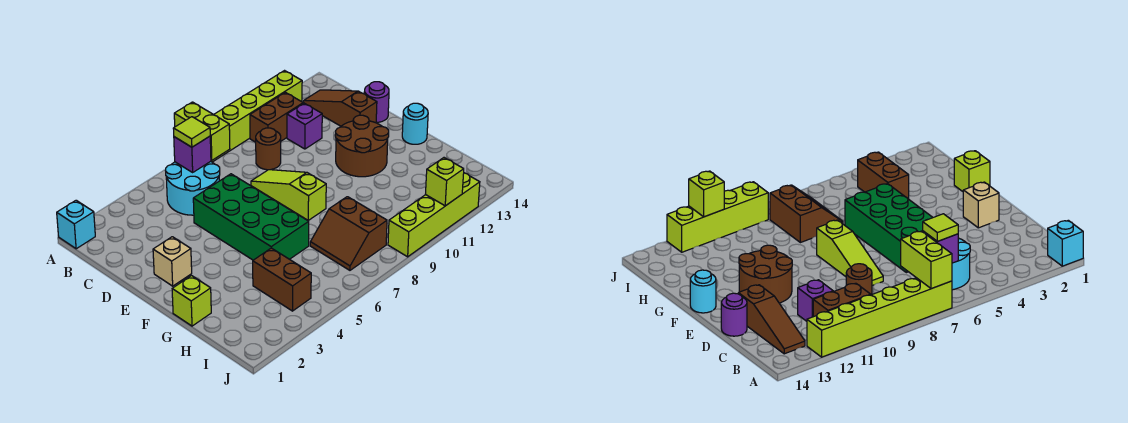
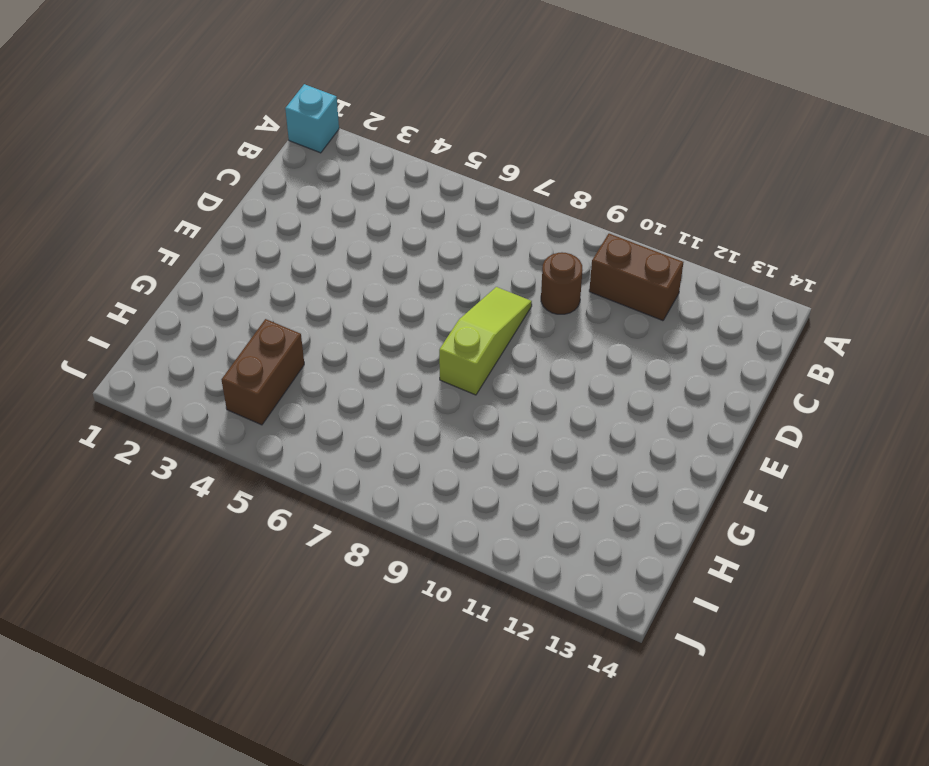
none -> lime 1x6 brick [211,71,302,162]
none -> cyan 2x2 round brick [166,161,220,215]
none -> brown 1x3 slope [304,90,377,126]

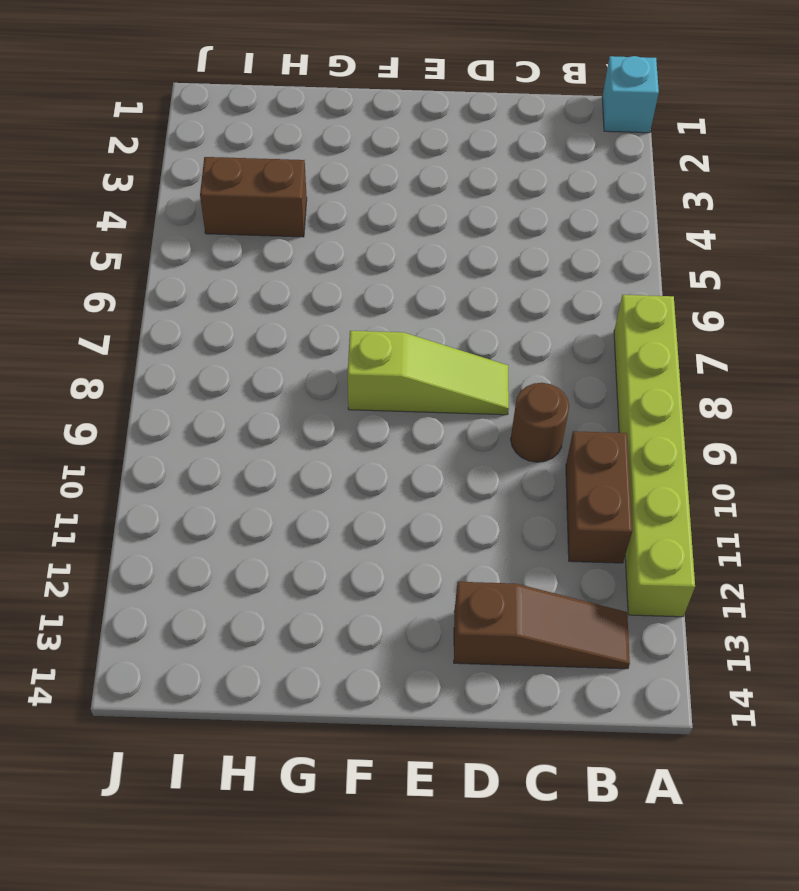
none -> cyan 2x2 round brick [166,161,220,215]
none -> purple 1x1 brick [287,103,322,149]
none -> green 2x4 brick [193,174,309,260]

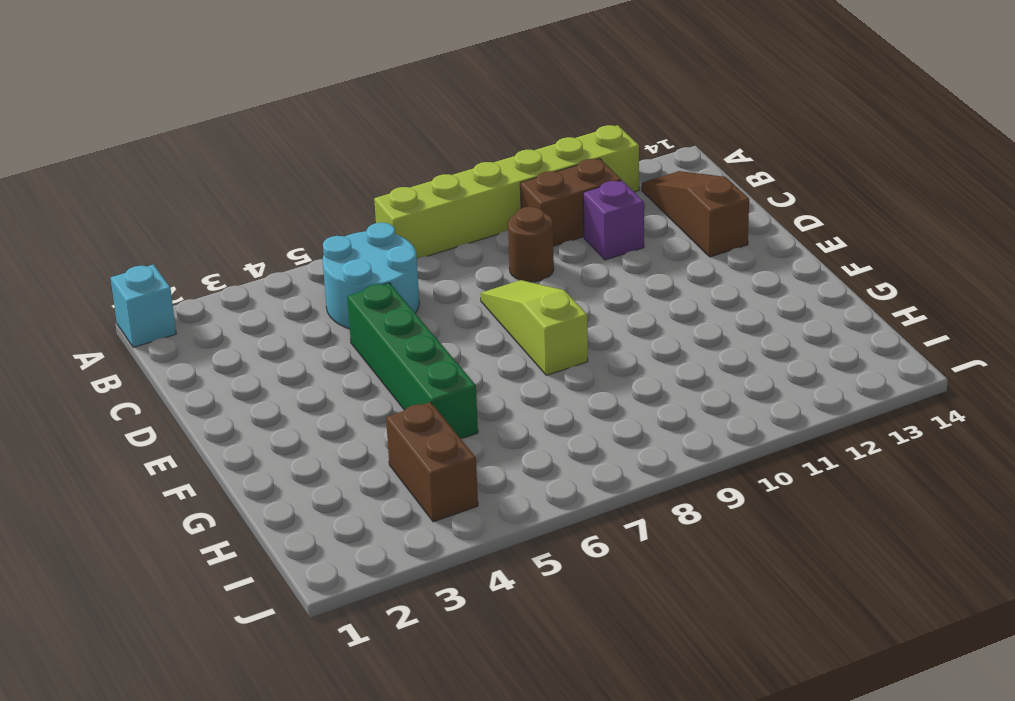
green 1x4 brick [347,283,478,439] -> green 2x4 brick [193,174,309,260]
none -> purple 1x1 round brick [364,82,389,122]
none -> tan 1x1 brick [153,237,192,286]
none -> brown 2x2 round brick [335,115,389,177]

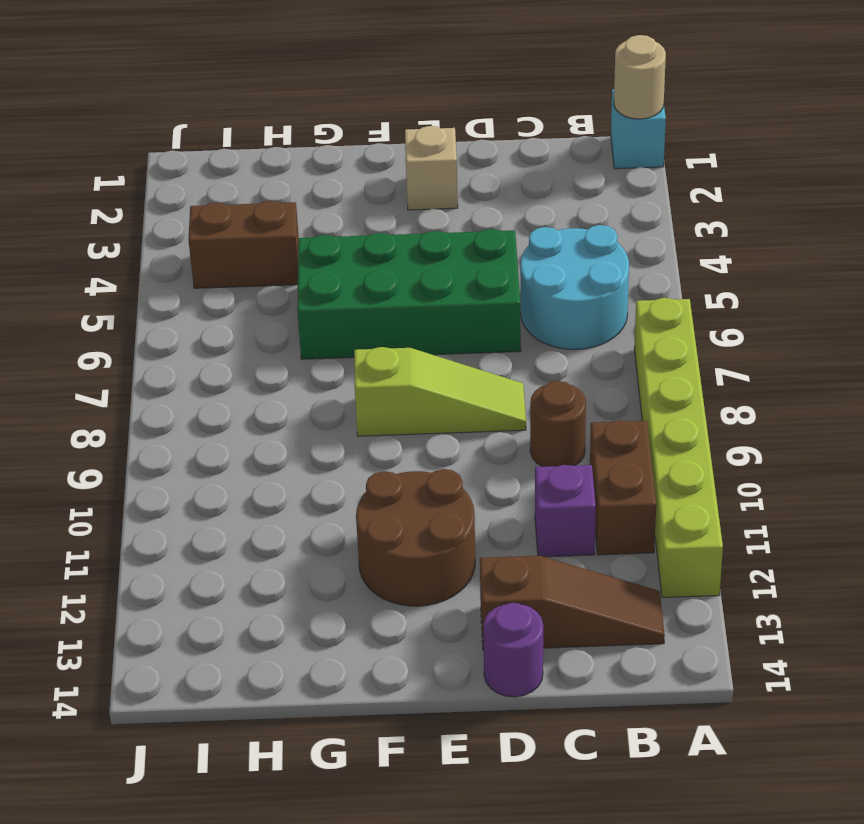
tan 1x1 round brick [614,35,666,119] -> none
none -> cyan 1x1 round brick [402,103,428,144]
none -> lime 1x1 brick [172,276,211,326]
none -> brown 2x2 slope [310,197,387,270]

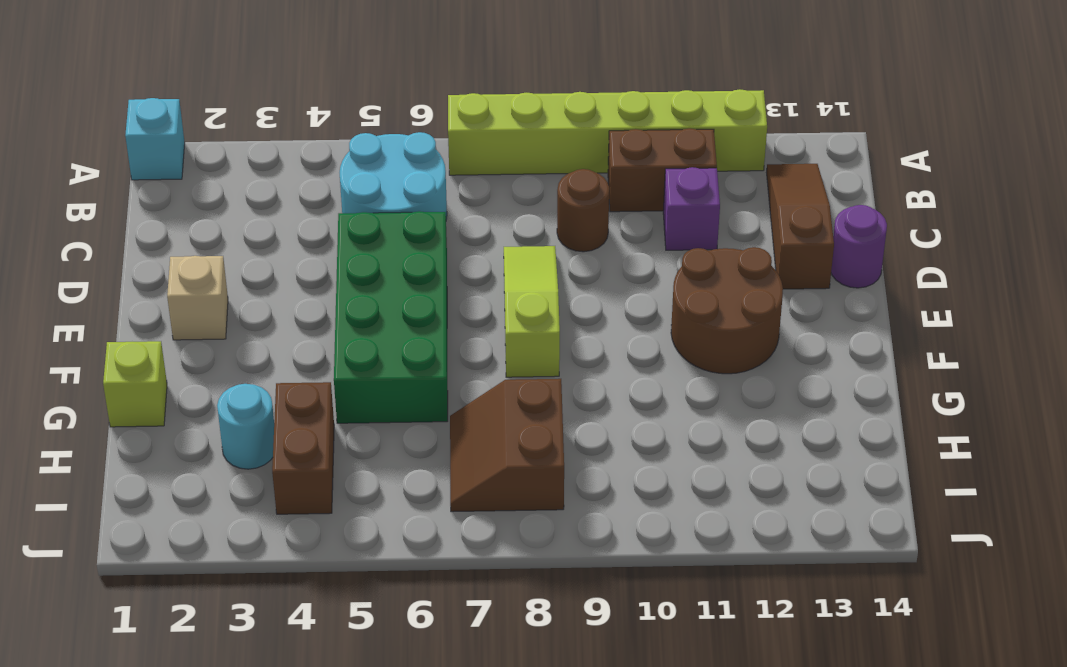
cyan 1x1 round brick [217,384,274,469] -> cyan 1x1 round brick moved to [402,103,428,144]
none -> lime 1x4 brick [388,173,480,257]
none -> lime 1x2 brick [174,102,230,160]
none -> purple 1x1 brick [174,136,211,172]

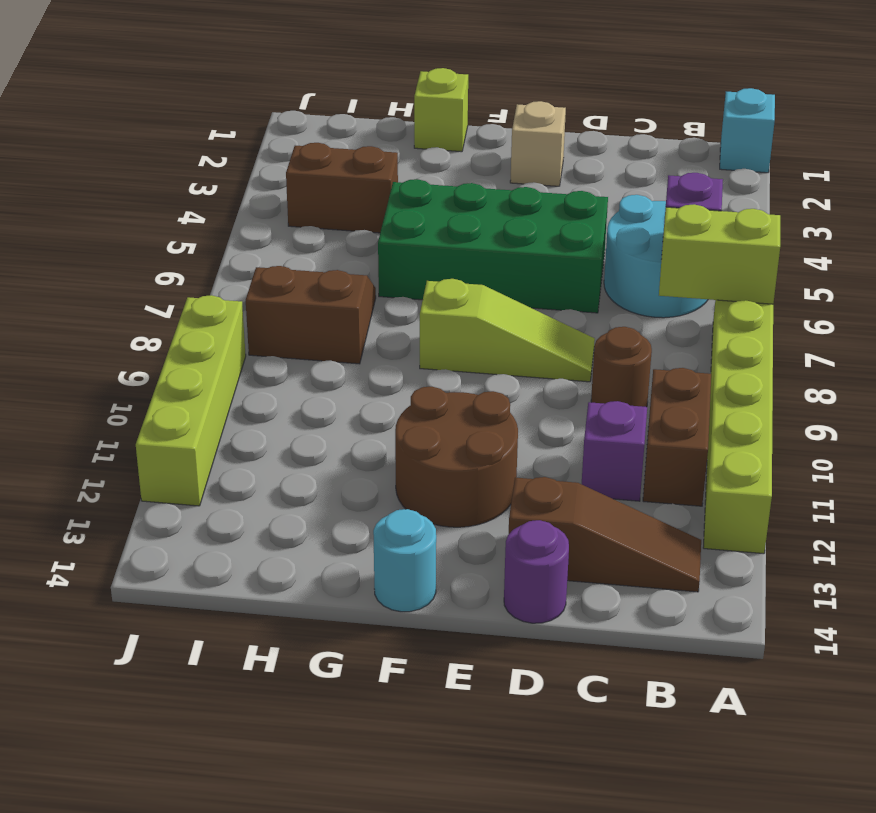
none -> lime 1x1 brick [425,158,464,206]
none -> lime 1x1 tile [173,117,210,147]

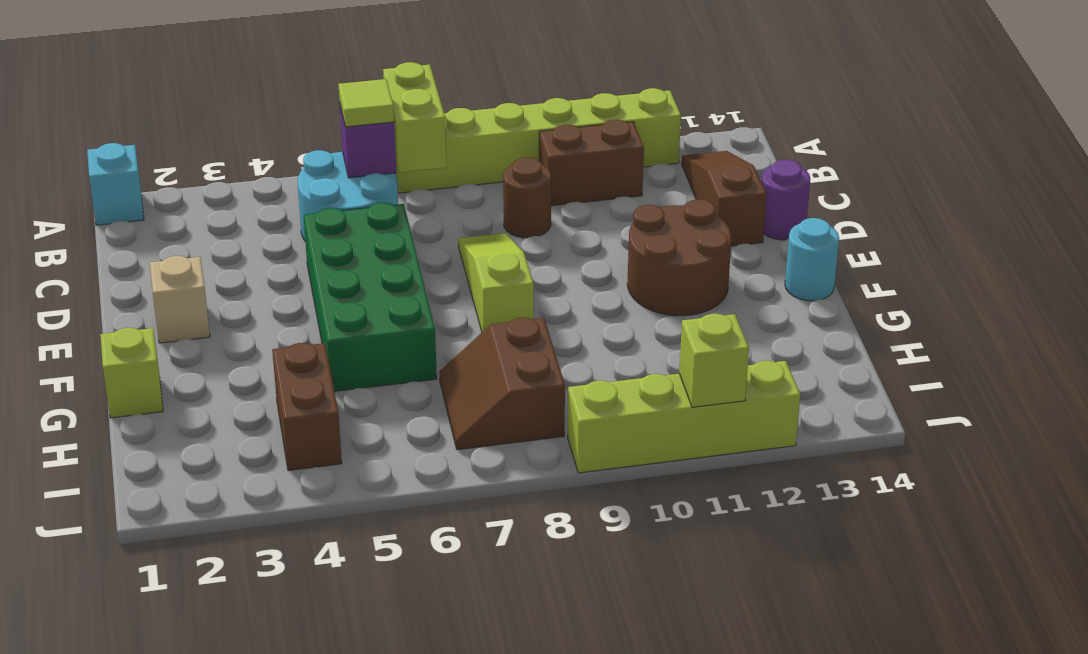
none -> purple 1x1 brick [287,103,322,149]

